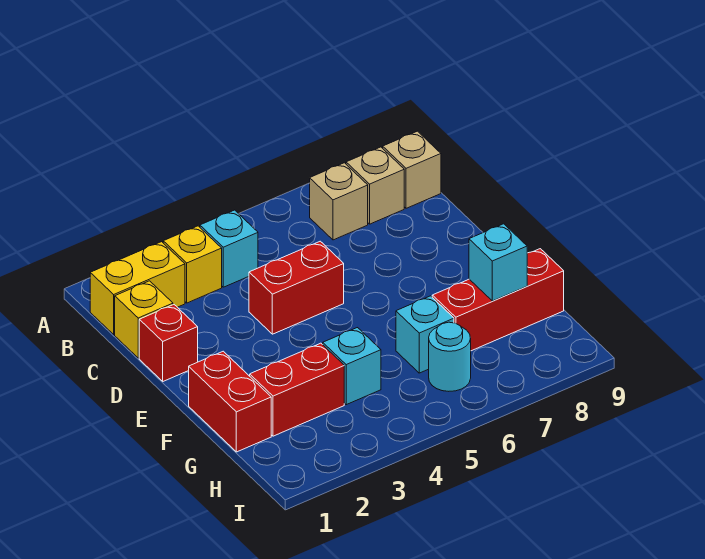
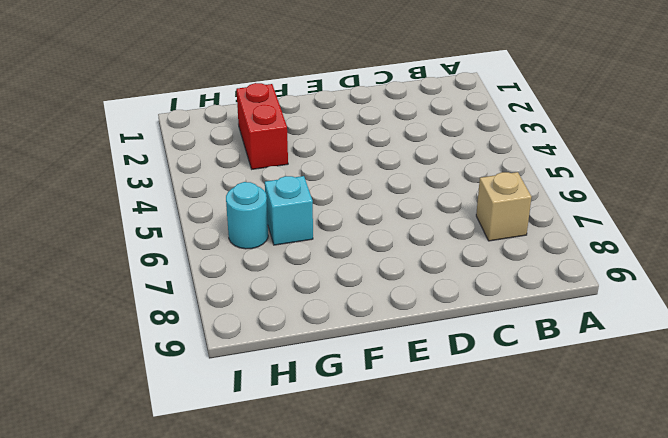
none -> yellow 1x2 brick [90,242,185,334]
none -> yellow 1x1 brick [163,226,222,303]
none -> cyan 1x1 brick [200,210,258,287]

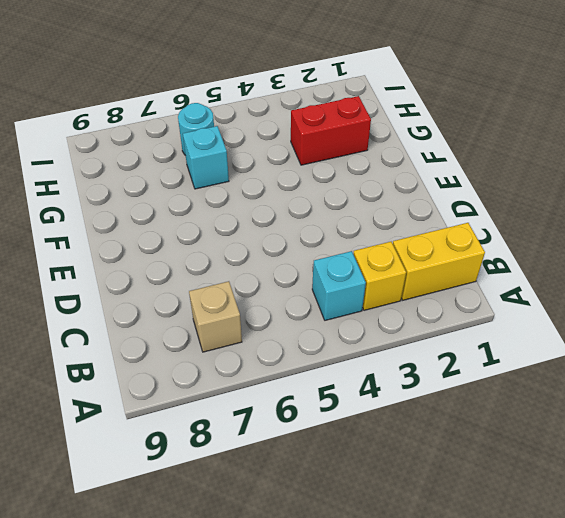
none -> tan 1x1 brick [346,147,404,224]
none -> tan 1x1 brick [383,131,441,208]
none -> yellow 1x1 brick [115,281,173,358]

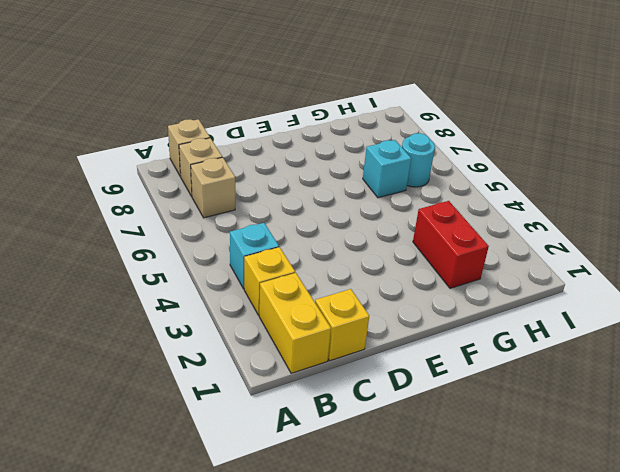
none -> red 1x1 brick [139,305,198,381]
none -> red 1x2 brick [249,241,344,334]
none -> red 1x2 brick [189,351,271,452]

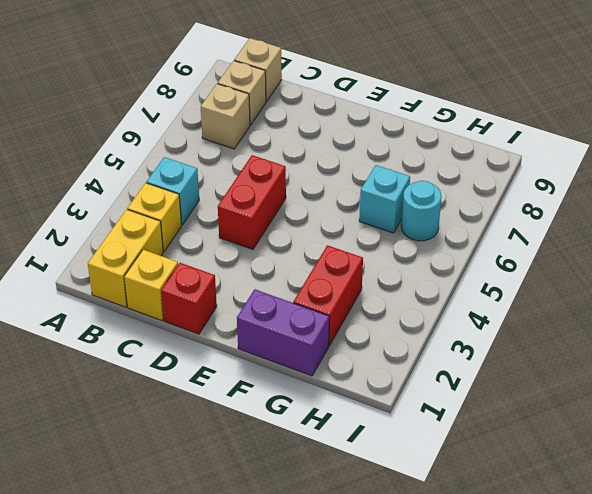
purple 1x2 brick [237,289,329,376] -> red 1x2 brick [189,351,271,452]
none -> cyan 1x1 brick [323,328,381,405]
none -> red 1x3 brick [432,249,564,351]
none -> cyan 1x1 brick [469,224,527,301]

